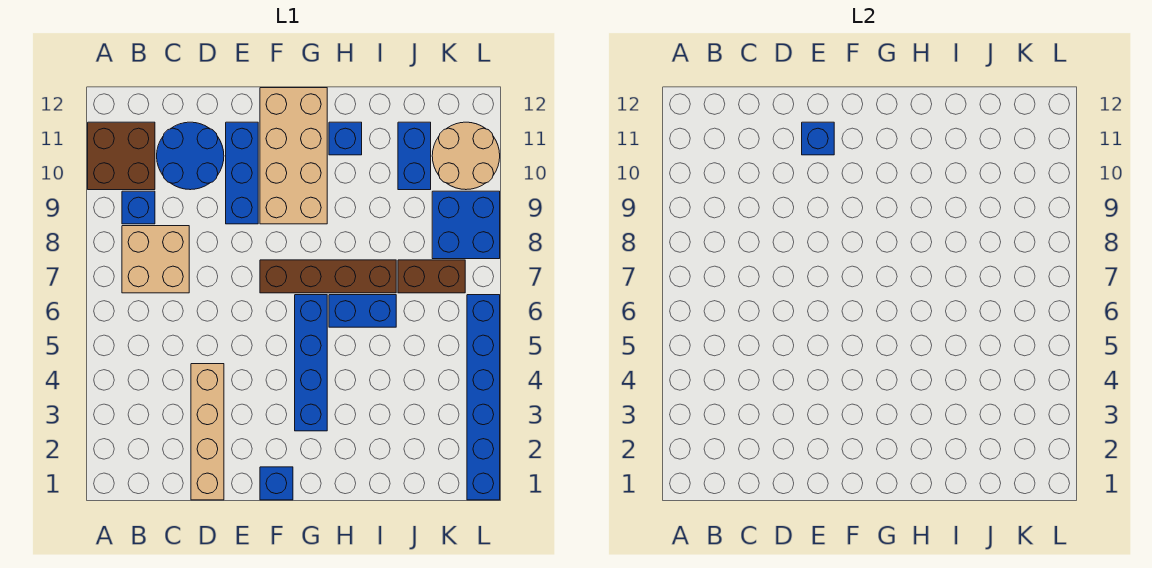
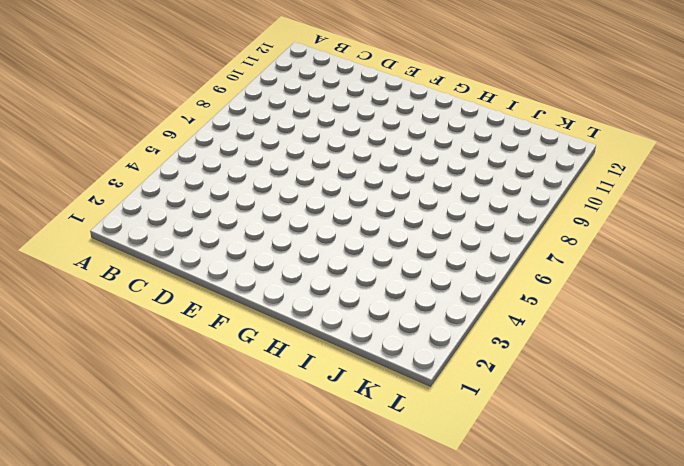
none -> brown 2x2 brick [88,122,155,190]
none -> tan 2x2 brick [122,226,189,293]
none -> blue 1x1 brick [122,191,155,224]

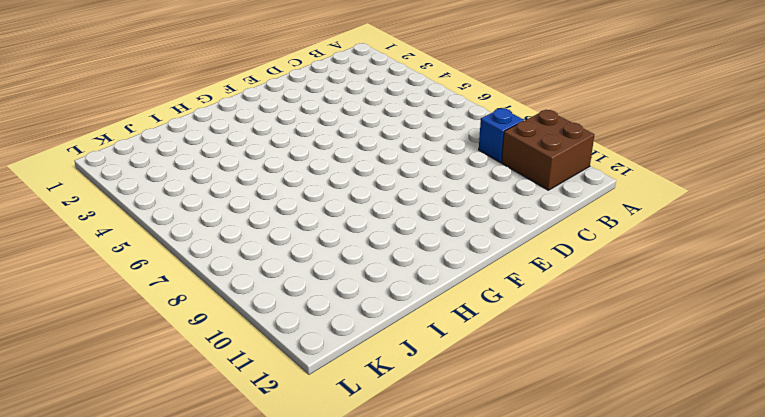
none -> tan 2x2 brick [122,226,189,293]
none -> blue 2x2 round brick [157,122,224,190]
none -> tan 1x4 brick [191,364,224,500]

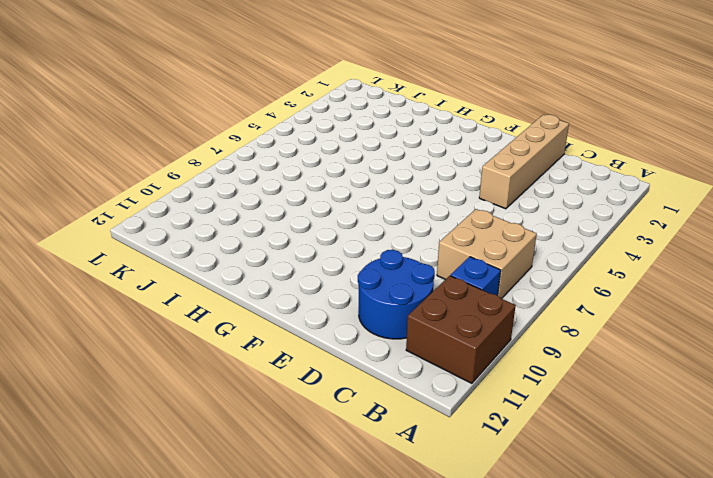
none -> blue 1x3 brick [226,122,258,224]
none -> blue 1x1 brick [260,467,293,500]
none -> brown 1x4 brick [260,260,396,293]

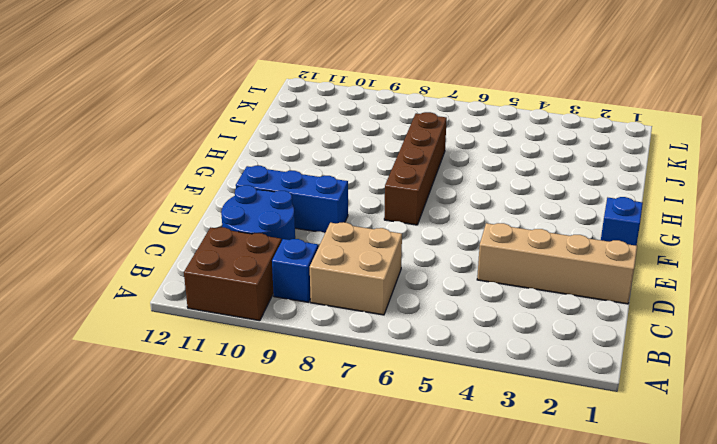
none -> tan 2x4 brick [260,88,327,224]
none -> blue 1x4 brick [295,295,327,431]
none -> blue 1x2 brick [329,295,396,327]

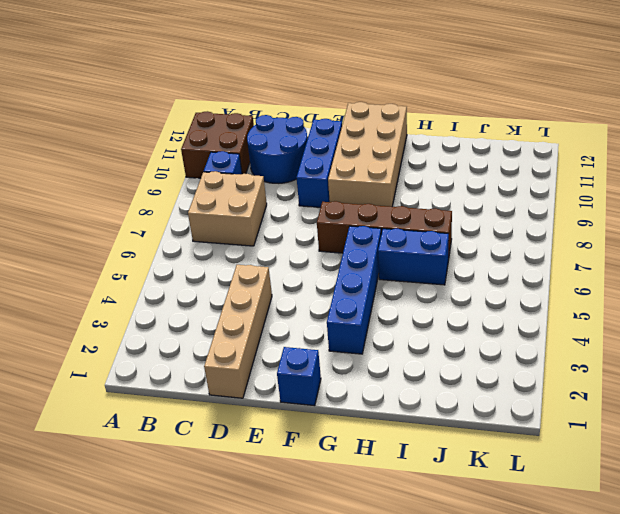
none -> blue 1x1 brick [329,122,362,155]
none -> brown 1x2 brick [398,260,465,293]
none -> blue 1x2 brick [398,122,431,190]

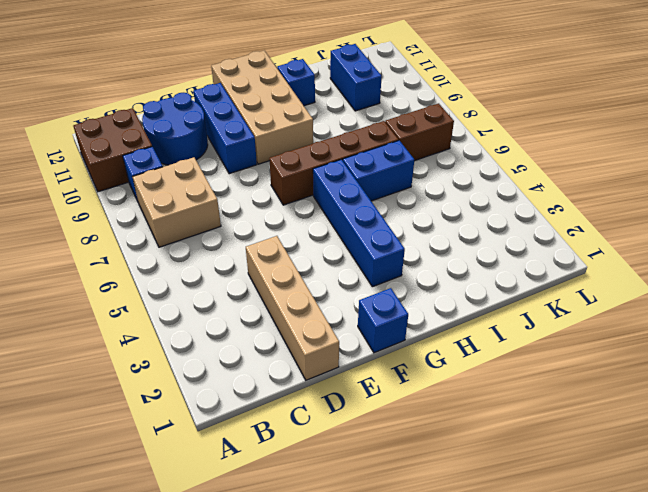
none -> blue 2x2 brick [432,191,500,259]
none -> tan 2x2 round brick [432,122,500,190]
none -> blue 1x6 brick [467,295,500,500]

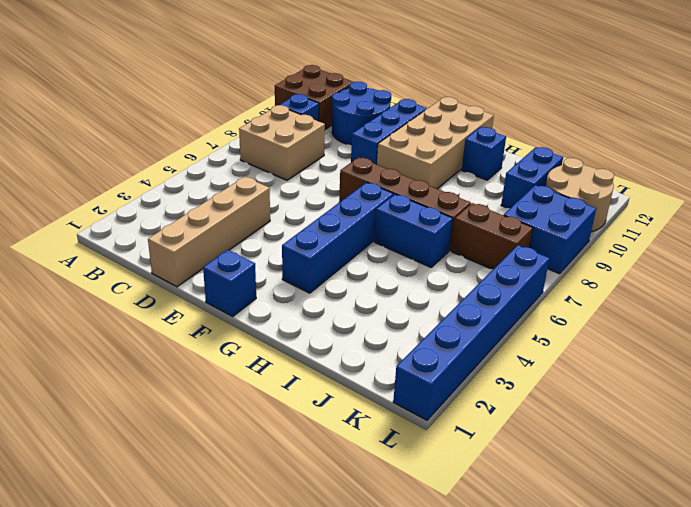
none -> blue 1x1 brick [802,122,834,155]

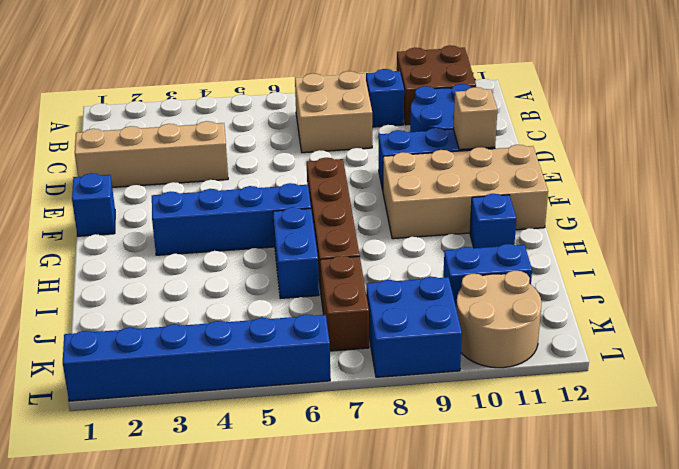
tan 1x1 brick [453,87,497,150] -> blue 1x1 brick [802,122,834,155]

